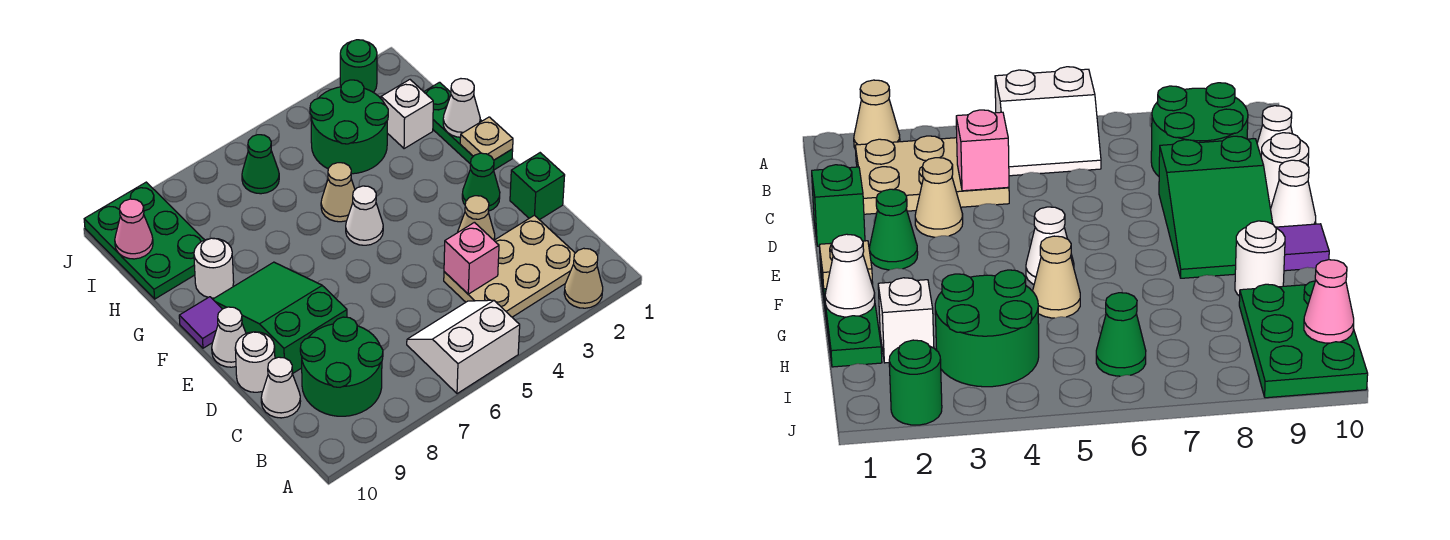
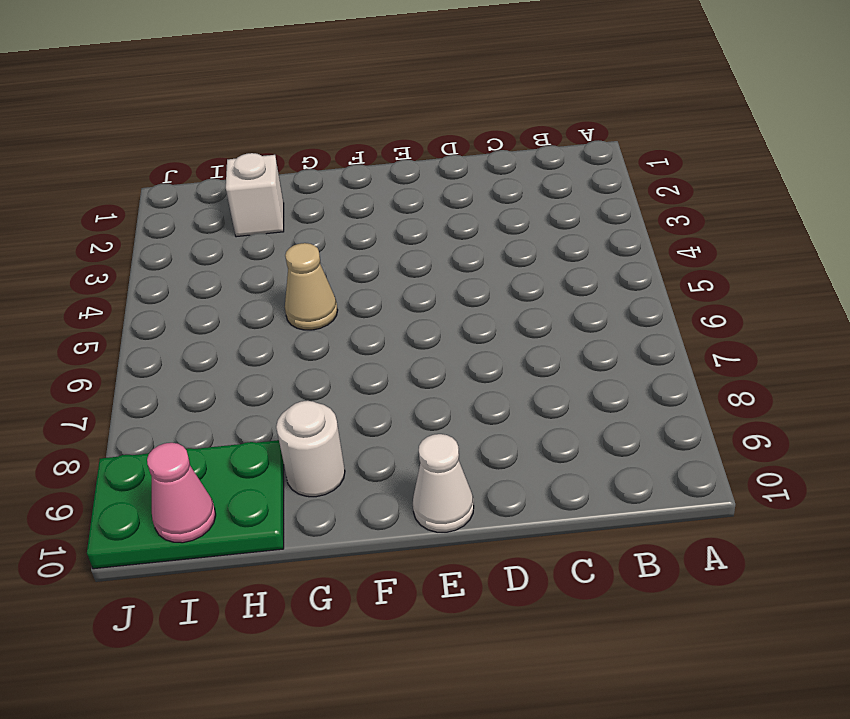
none -> tan 1x1 cone [564,248,603,308]
none -> white 2x2 slope [407,300,520,394]
none -> tan 2x3 plate [444,215,575,317]

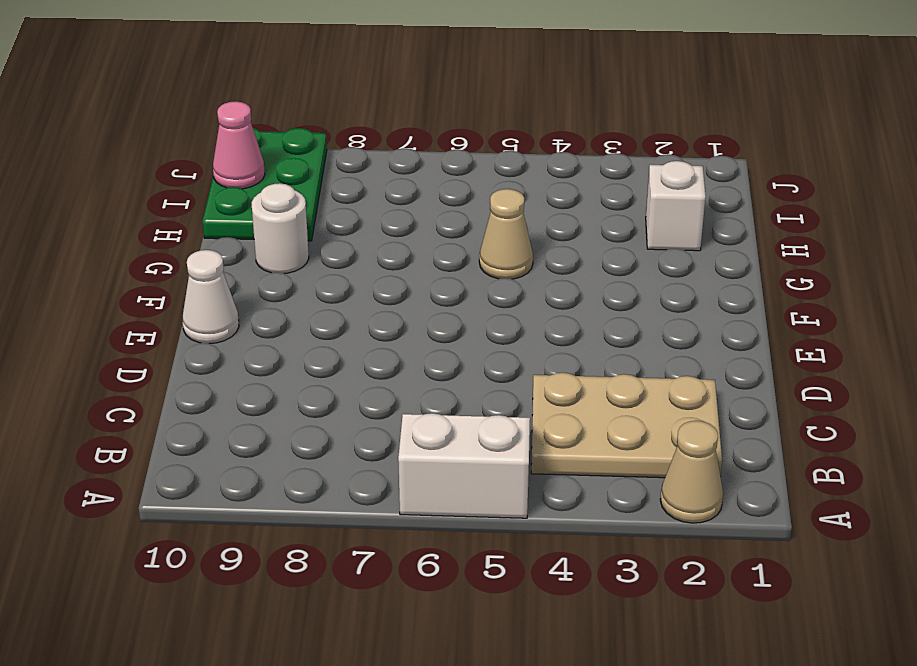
none -> green 2x2 round brick [300,317,383,416]
none -> white 1x1 cone [261,357,301,418]
none -> green 1x1 brick [510,153,565,220]

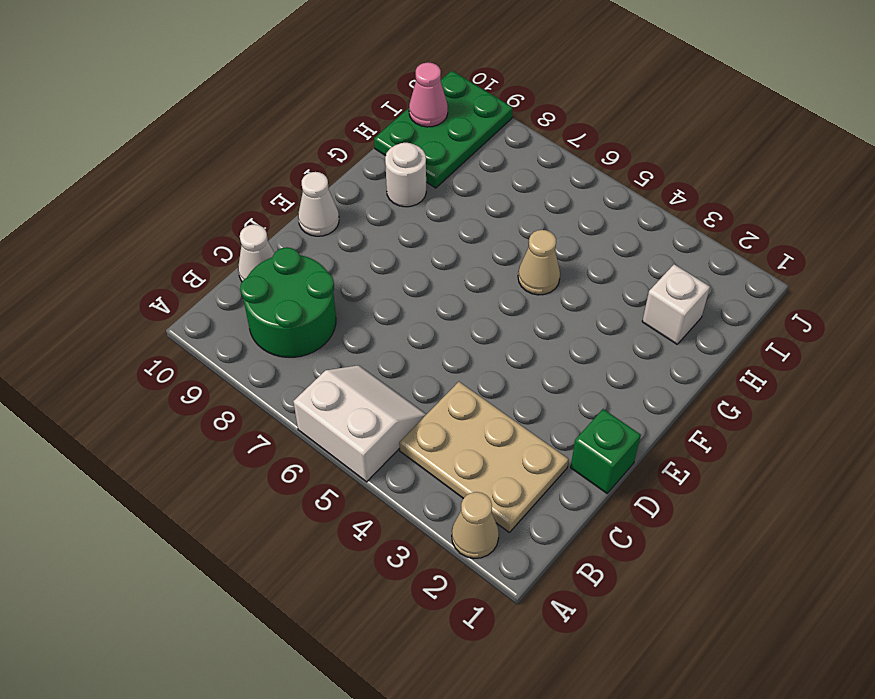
none -> tan 1x1 cone [458,196,495,240]
none -> green 2x3 slope [213,262,347,374]
none -> white 1x1 round brick [235,332,275,392]

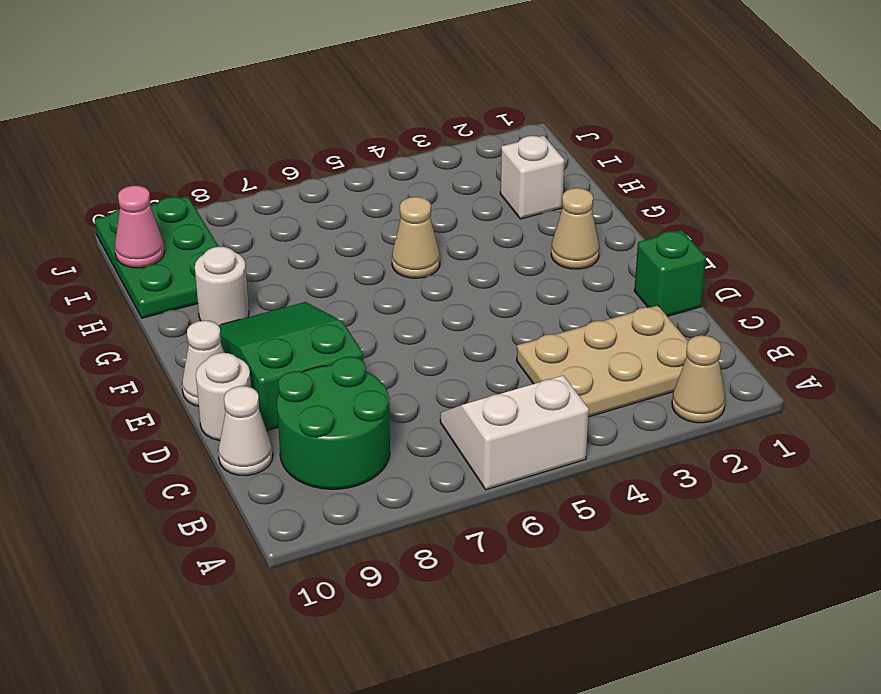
tan 1x1 cone [551,188,599,269] -> tan 1x1 cone moved to [458,196,495,240]
none -> green 1x1 cone [462,153,500,211]
none -> green 1x3 plate [424,82,513,170]
none -> white 1x1 cone [346,186,383,245]

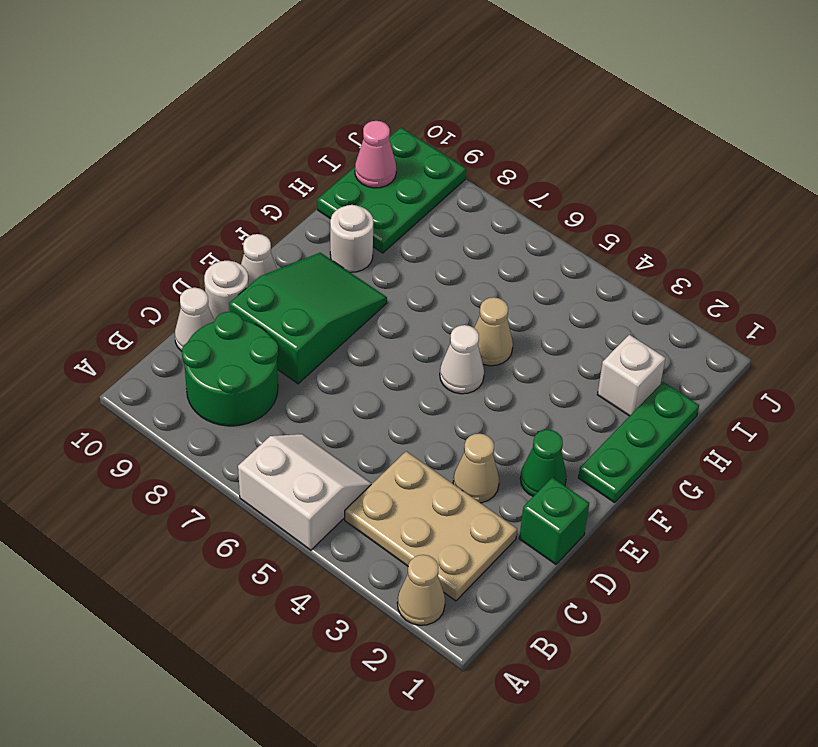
none -> purple 1x1 tile [179,297,222,348]
none -> green 2x2 round brick [310,80,388,174]
none -> green 1x1 cone [242,135,279,194]

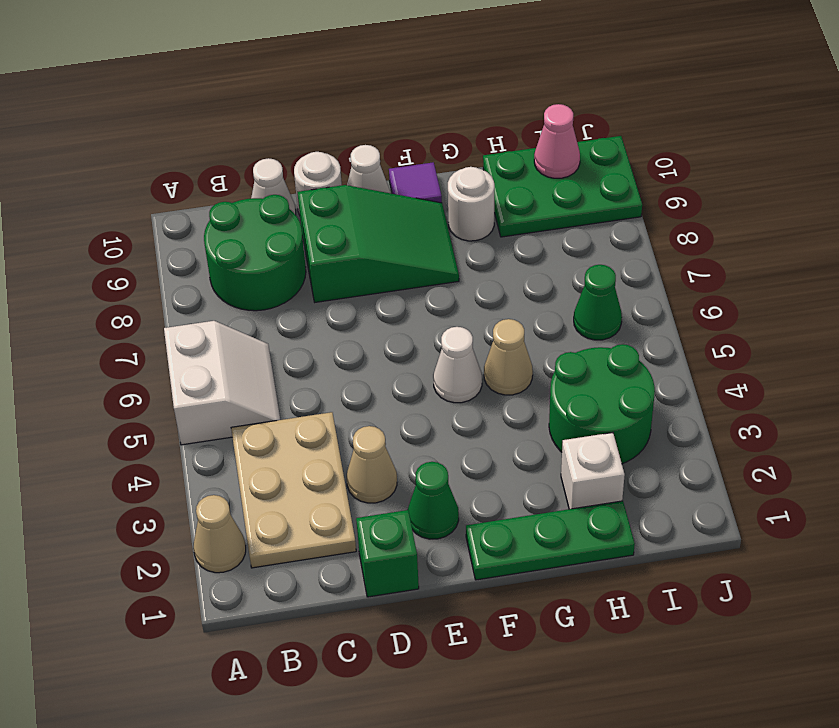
none -> green 1x1 round brick [340,40,377,92]
none -> pink 1x1 brick [444,222,499,294]
none -> tan 1x1 plate [460,117,513,160]

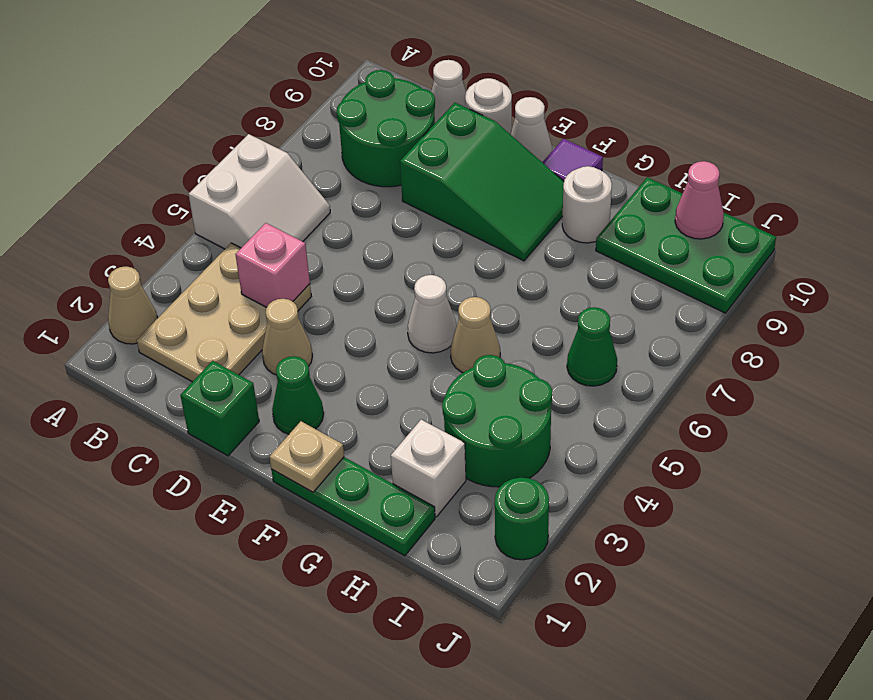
none -> white 1x1 cone [443,79,480,137]

